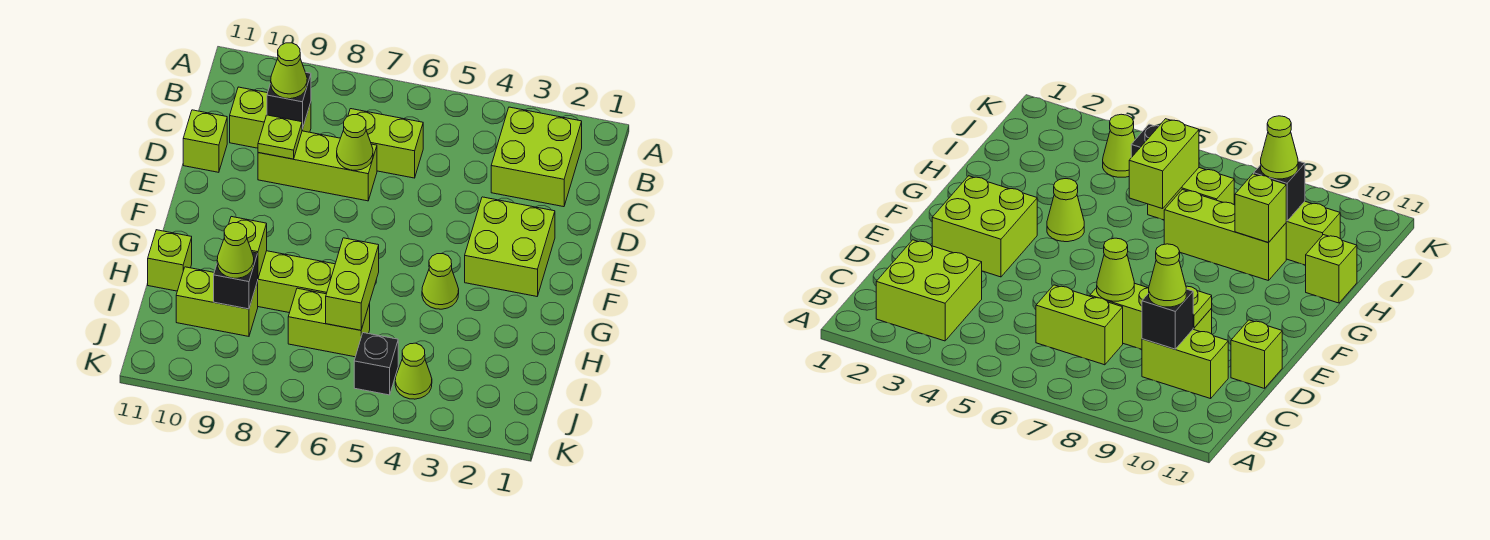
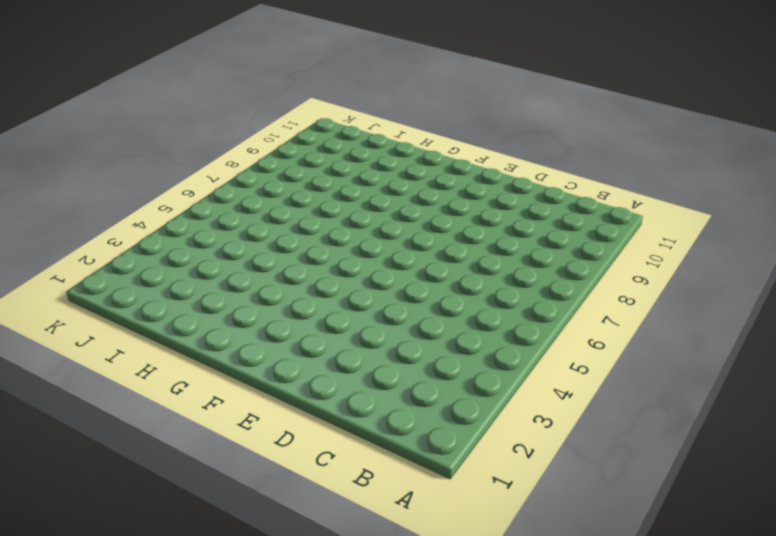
none -> lime 2x2 brick [491,107,582,207]
none -> lime 1x2 brick [348,109,423,178]
none -> lime 1x2 brick [230,87,311,148]

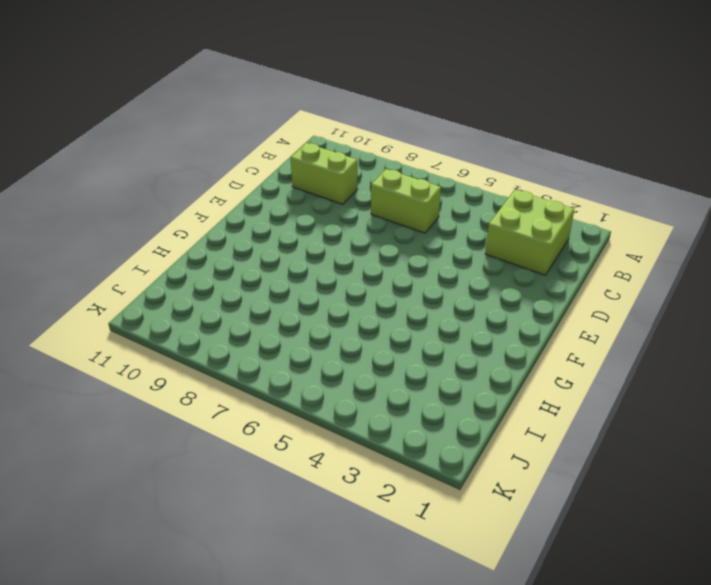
none -> lime 1x3 brick [258,131,377,201]
none -> lime 1x1 brick [183,110,227,172]
none -> lime 2x2 brick [465,197,555,296]

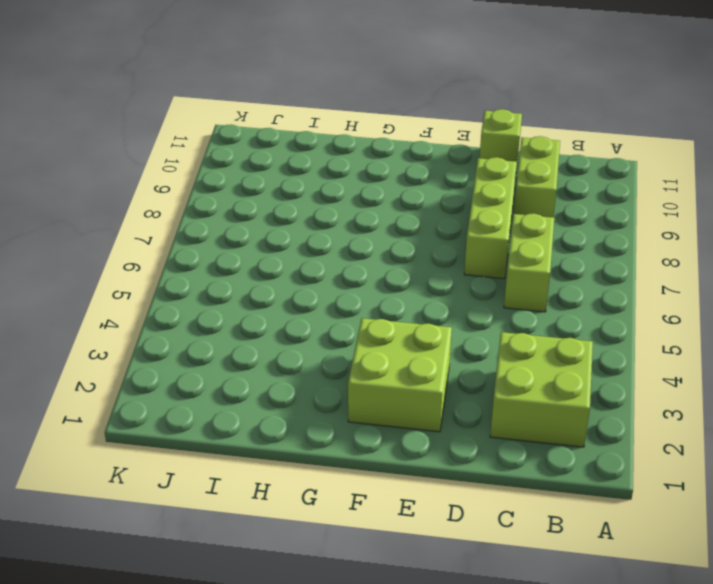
none -> lime 1x1 cone [422,254,459,309]
none -> lime 1x3 brick [257,251,335,313]
none -> lime 1x1 brick [148,230,192,291]

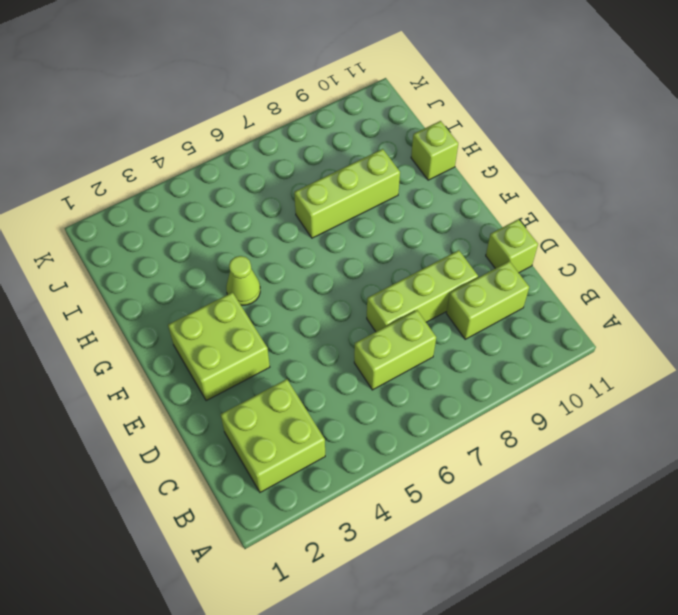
none -> lime 1x2 brick [288,288,370,357]
none -> lime 1x2 brick [176,267,258,336]
none -> lime 1x1 cone [395,343,432,399]

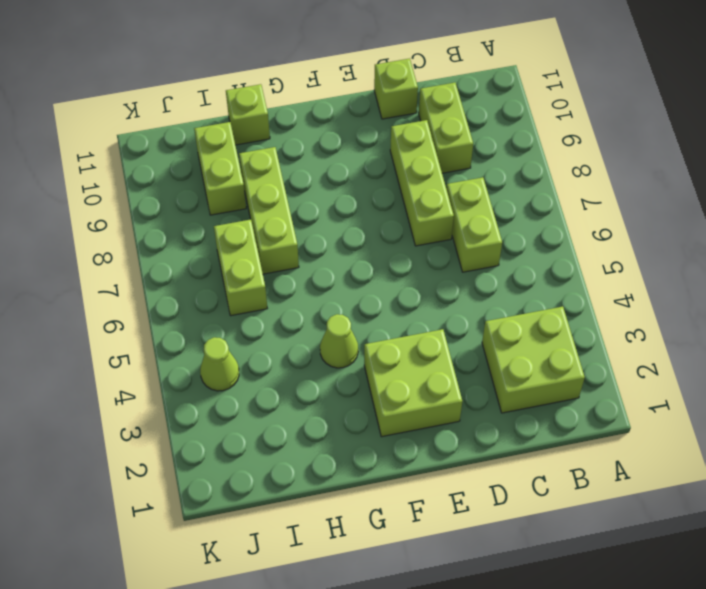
none -> black 1x1 brick [354,333,398,395]
none -> black 1x1 brick [267,73,311,129]
none -> lime 1x1 cone [337,115,373,170]

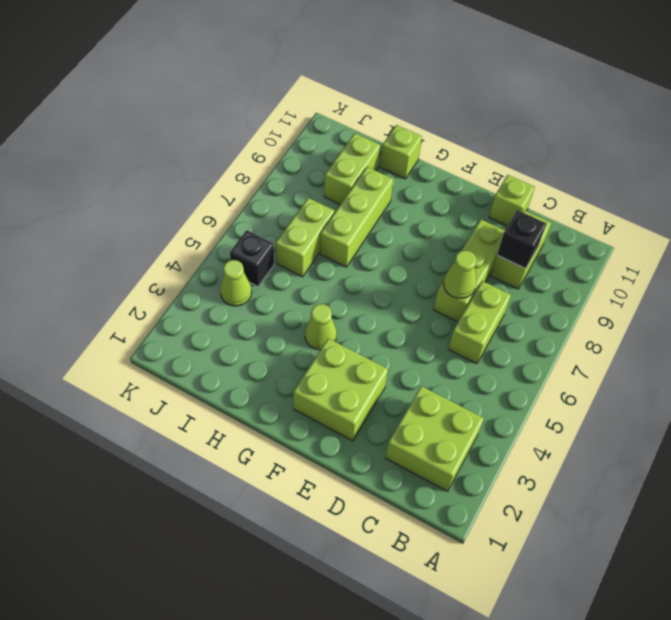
none -> lime 1x1 plate [258,115,302,159]
none -> lime 1x2 brick [326,238,379,330]
none -> lime 1x1 brick [229,217,267,278]

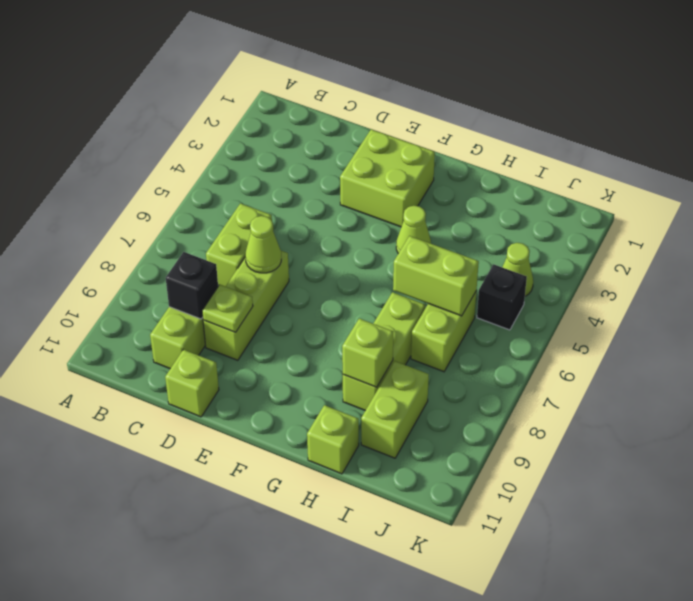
none -> lime 2x2 brick [491,107,582,207]
none -> black 1x1 brick [214,252,258,309]
none -> lime 1x1 cone [271,43,307,99]

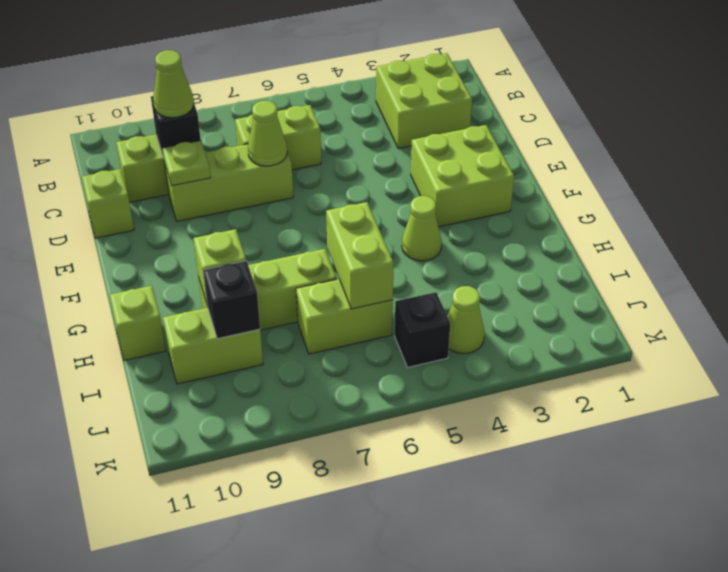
none -> lime 1x1 cone [217,223,254,278]

